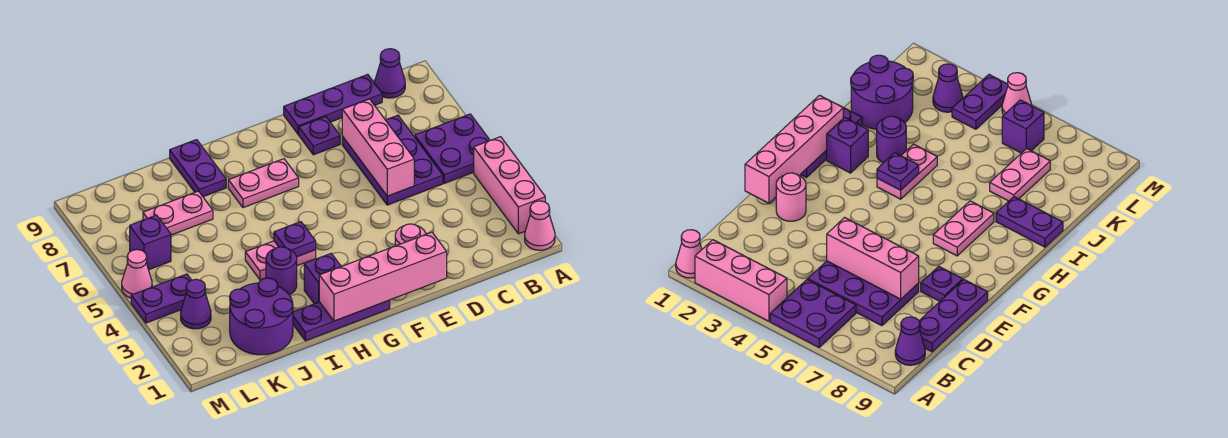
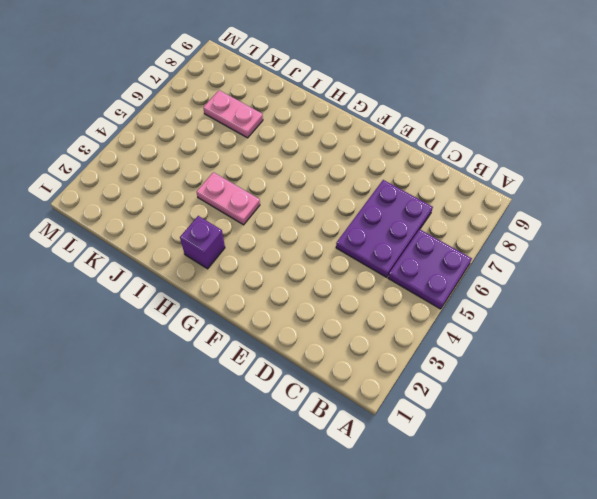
none -> pink 1x1 cone [525,201,555,250]
none -> pink 1x3 brick [474,137,545,234]
none -> purple 1x1 cone [375,49,405,98]

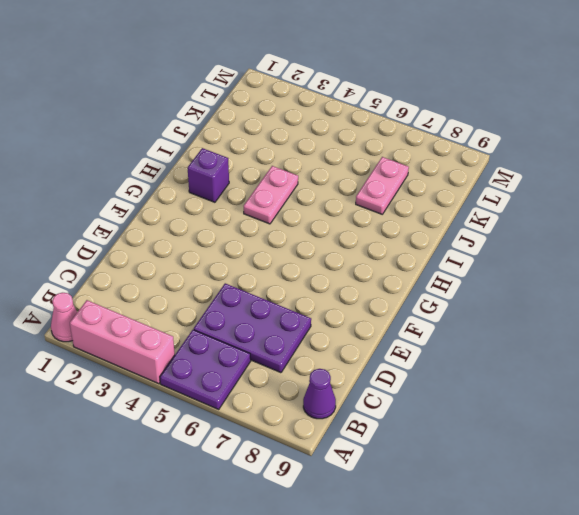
none -> purple 1x3 plate [284,74,382,134]
none -> pink 1x1 round brick [395,224,426,246]
none -> purple 1x1 plate [299,117,340,155]

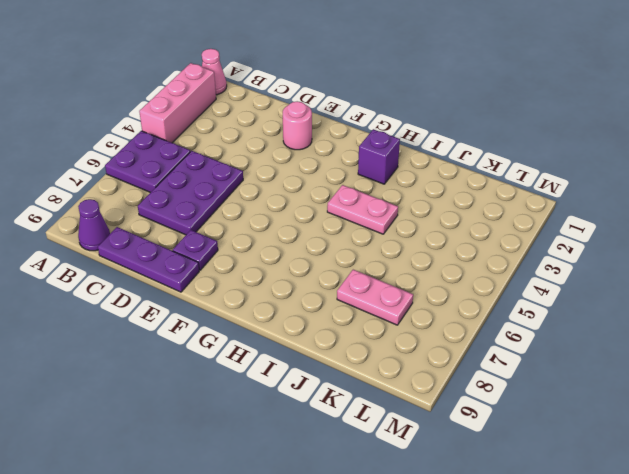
none -> purple 1x3 plate [293,300,390,341]
none -> pink 1x2 plate [228,159,299,208]
none -> purple 1x1 round brick [266,247,297,295]

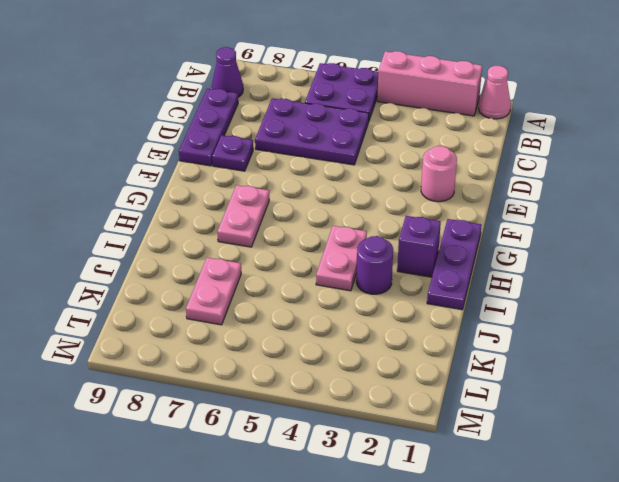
none -> purple 1x2 plate [170,140,226,197]
none -> purple 2x2 round brick [230,278,293,355]
none -> purple 1x1 cone [181,279,211,329]

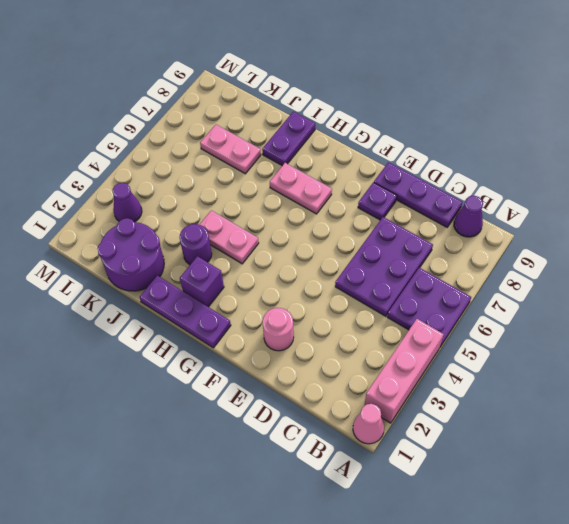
none -> purple 1x2 plate [131,274,191,323]
none -> purple 1x1 brick [130,215,171,270]
none -> pink 1x1 cone [122,249,152,298]

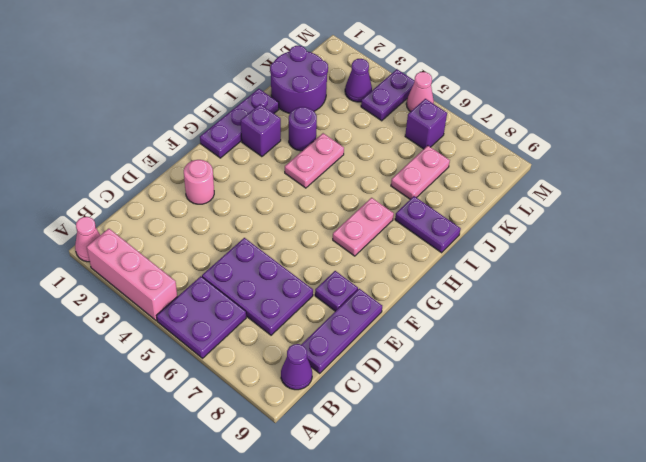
none -> pink 1x3 brick [342,99,414,196]
none -> pink 1x4 brick [319,232,447,321]
none -> purple 1x1 plate [274,222,316,257]

